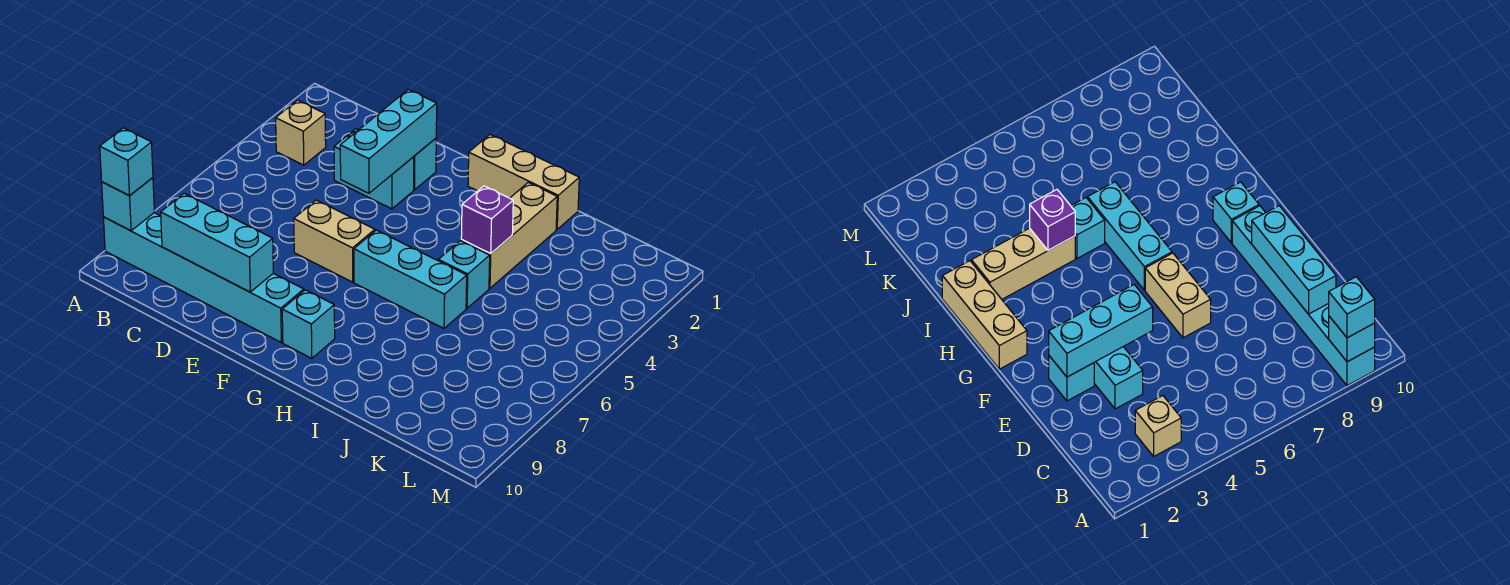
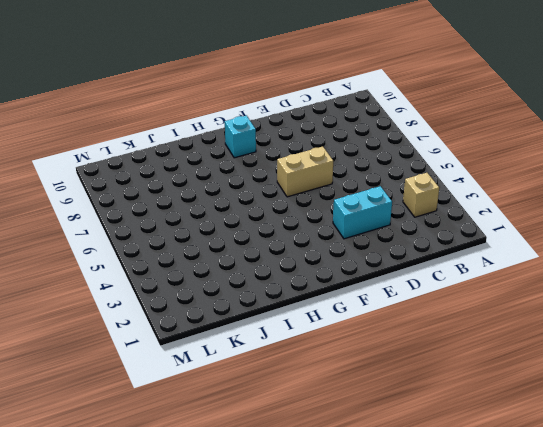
none -> cyan 1x6 brick [103,213,304,342]
none -> cyan 1x1 brick [414,138,436,190]
none -> tan 1x3 brick [468,135,579,229]

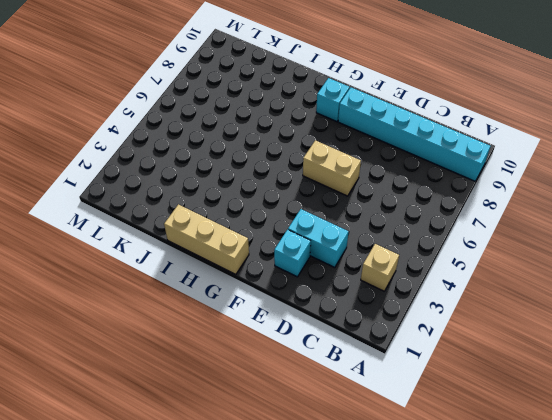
none -> cyan 1x3 brick [354,230,467,328]
none -> tan 1x3 brick [461,182,557,288]
none -> cyan 1x1 brick [438,241,490,308]

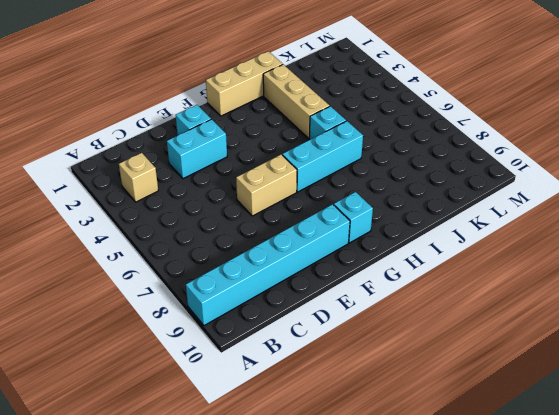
none -> cyan 1x1 brick [102,178,154,231]
none -> cyan 1x3 brick [161,193,273,292]
none -> cyan 1x3 brick [340,90,437,193]

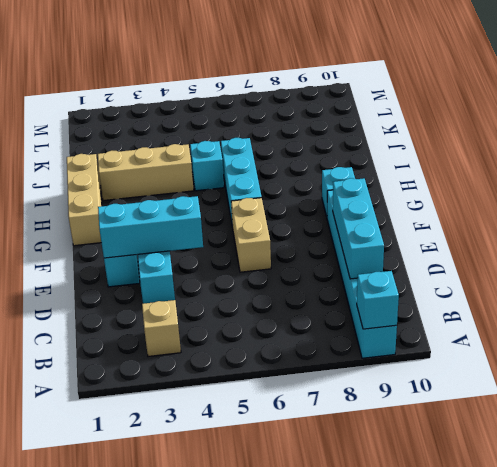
none -> purple 1x1 brick [461,186,513,254]
none -> cyan 1x1 brick [100,128,153,196]

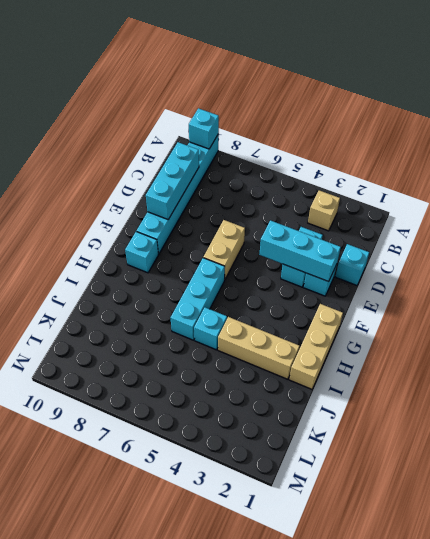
cyan 1x1 brick [336,244,369,285] -> cyan 1x1 brick moved to [100,128,153,196]
none -> purple 1x1 brick [461,186,513,254]

